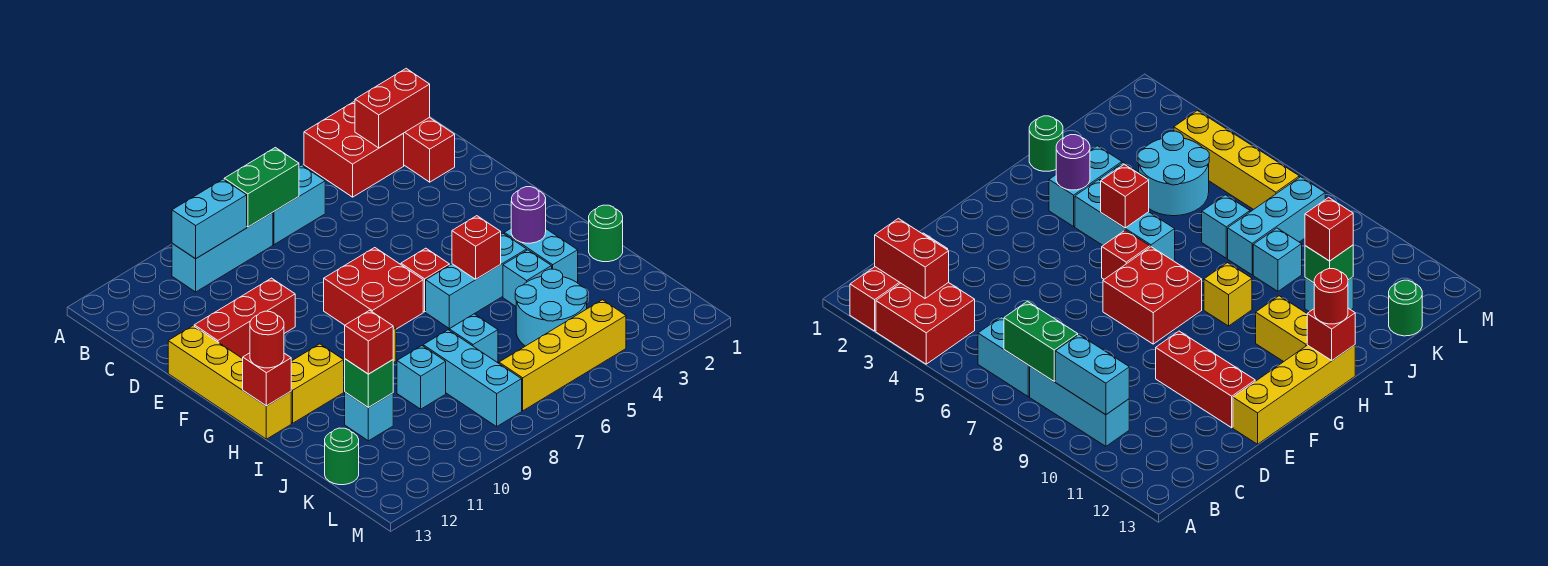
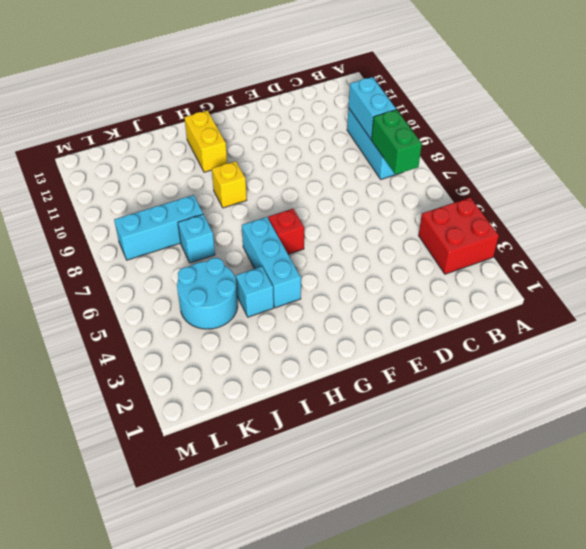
none -> red 1x3 brick [403,117,455,182]
none -> cyan 1x2 brick [273,165,325,245]
none -> red 1x3 brick [194,278,295,359]
none -> yellow 1x4 brick [168,326,291,439]

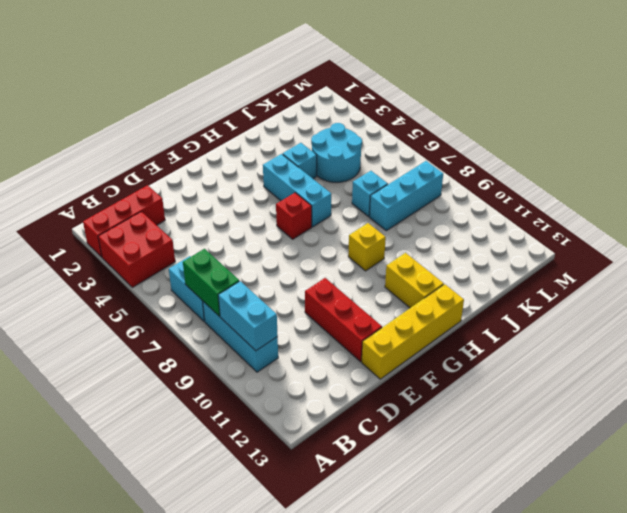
none -> red 2x2 brick [324,248,423,329]
none -> cyan 1x2 brick [504,229,578,283]
none -> green 1x1 round brick [589,205,623,262]
none -> cyan 1x1 brick [397,346,446,409]

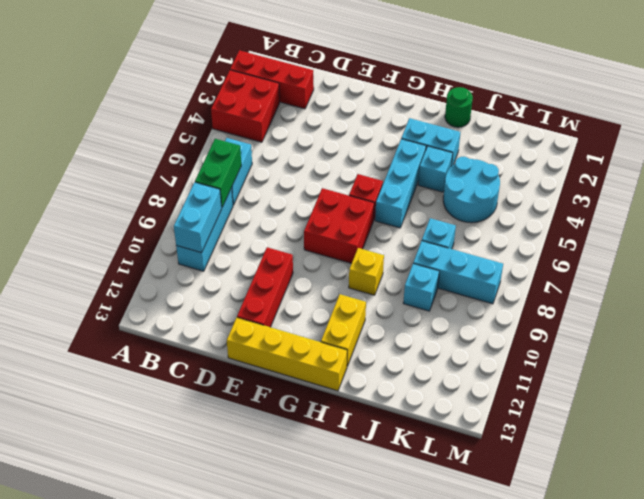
none -> cyan 1x1 brick [345,392,393,441]
none -> green 1x1 round brick [325,428,359,485]
none -> yellow 1x4 brick [499,300,626,411]
none -> red 1x2 brick [355,69,430,148]

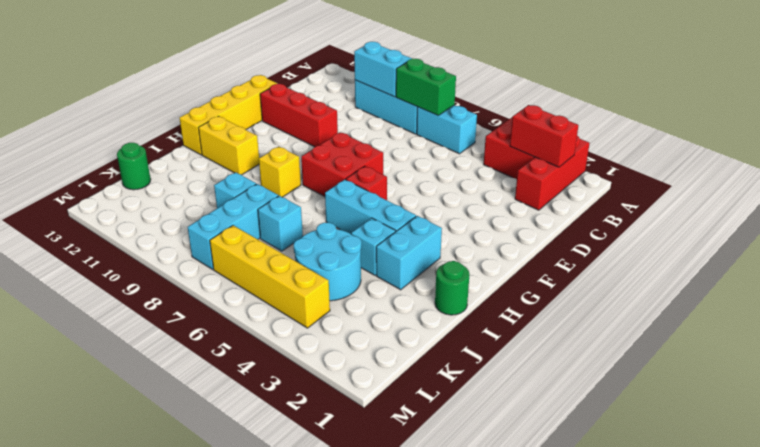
none -> cyan 1x1 brick [345,392,393,441]
none -> purple 1x1 round brick [511,187,546,243]
none -> red 1x1 brick [452,216,501,279]
none -> red 1x1 brick [243,353,291,406]

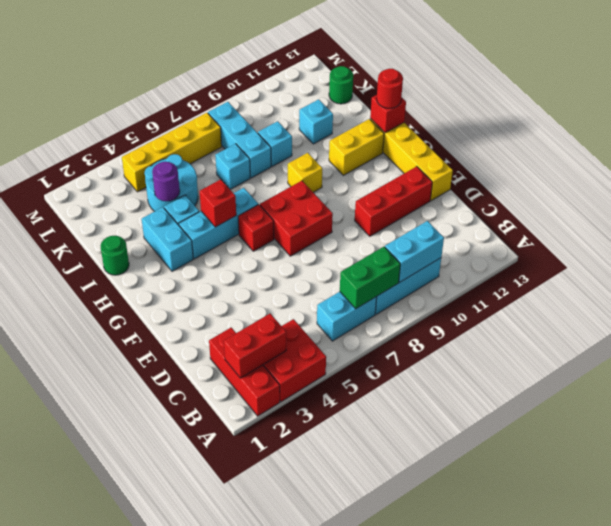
purple 1x1 round brick [152,162,180,201] -> purple 1x1 round brick moved to [511,187,546,243]
none -> green 1x1 brick [345,359,393,408]
none -> red 1x1 brick [345,310,393,374]

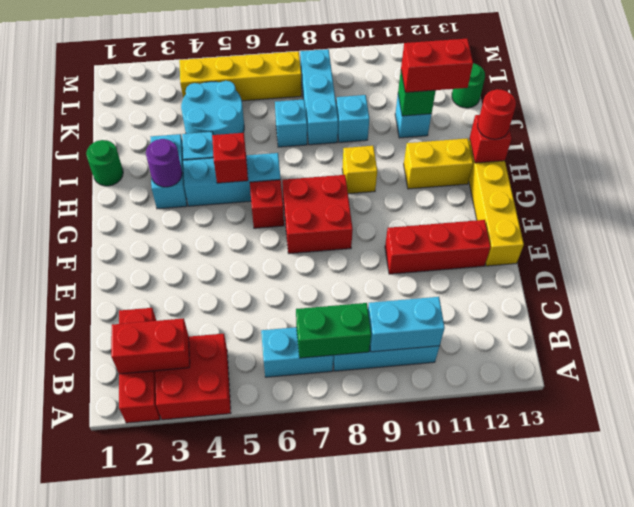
red 1x2 brick [401,39,473,92] -> red 1x1 brick [345,310,393,374]

